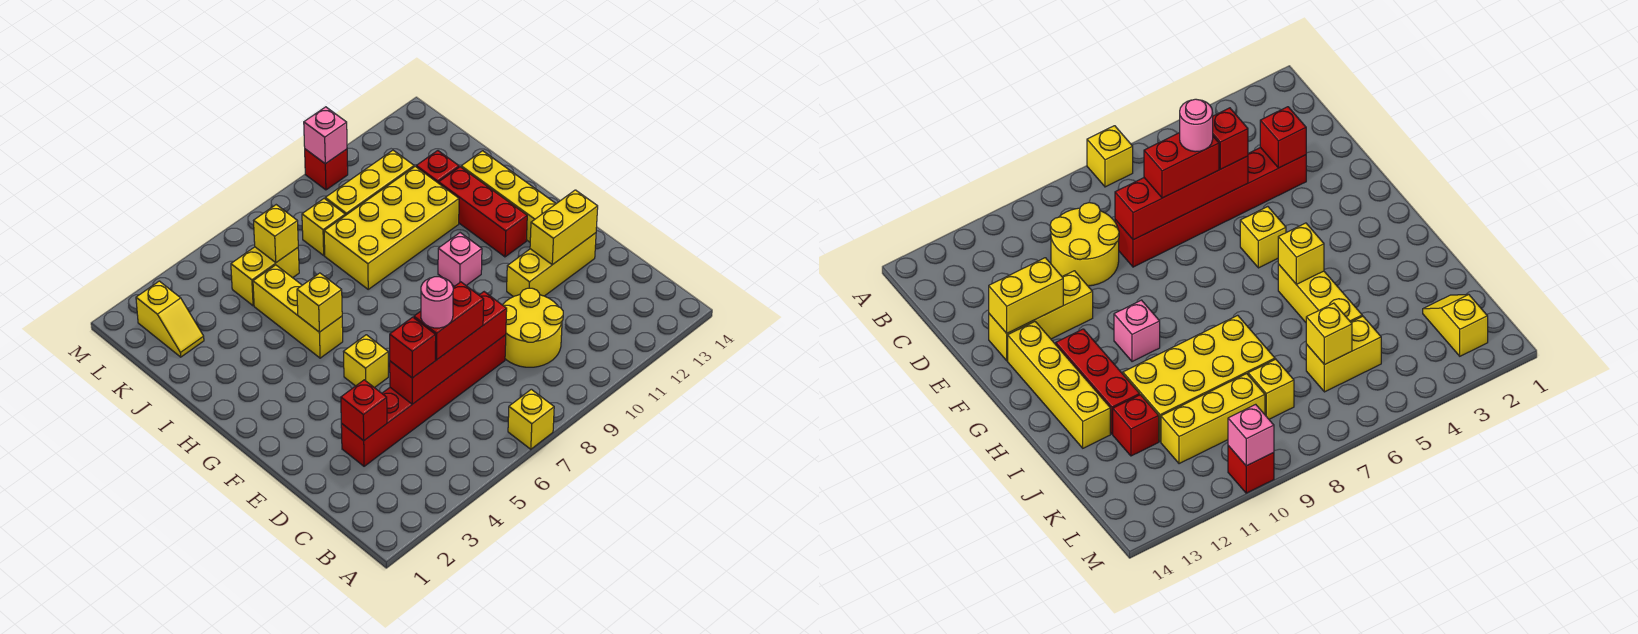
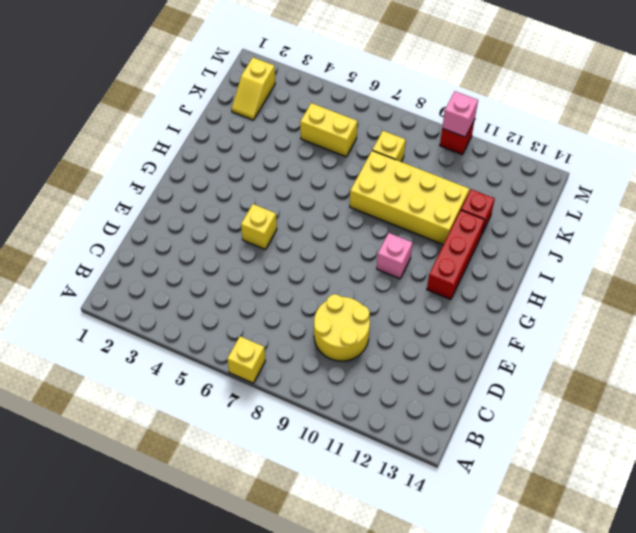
none -> red 1x6 brick [341,335,506,466]
none -> yellow 1x3 brick [507,233,596,297]
none -> yellow 1x4 brick [461,151,556,242]

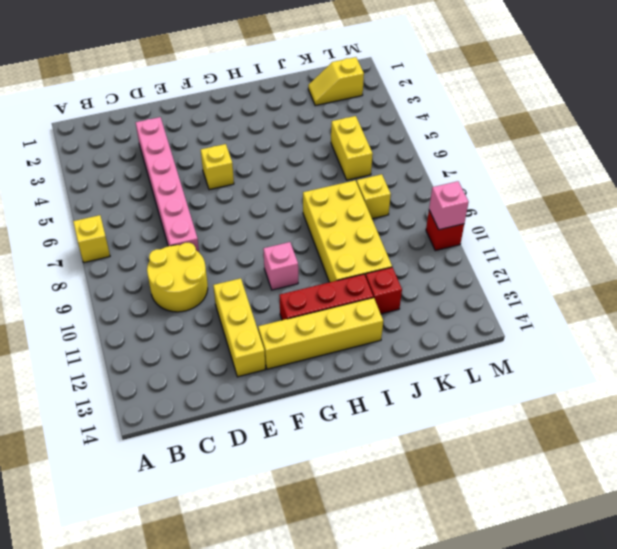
pink 1x6 brick [136,117,199,252] -> red 1x6 brick [341,335,506,466]
none -> yellow 1x3 brick [253,265,343,358]
none -> yellow 1x3 brick [325,150,414,215]
none -> red 1x1 brick [341,380,387,441]

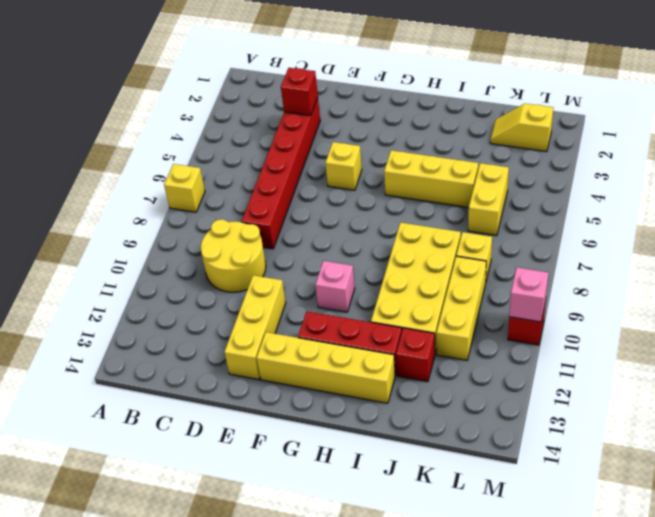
none -> red 1x4 brick [390,292,507,404]
none -> yellow 1x2 brick [530,190,598,265]
none -> yellow 1x1 brick [297,273,342,332]

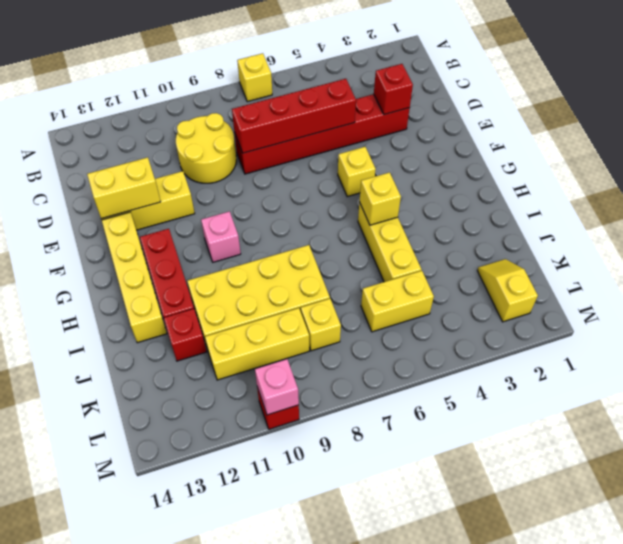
none -> yellow 1x1 brick [254,205,298,263]
none -> red 1x1 brick [390,317,436,378]
none -> red 1x2 brick [414,282,484,360]

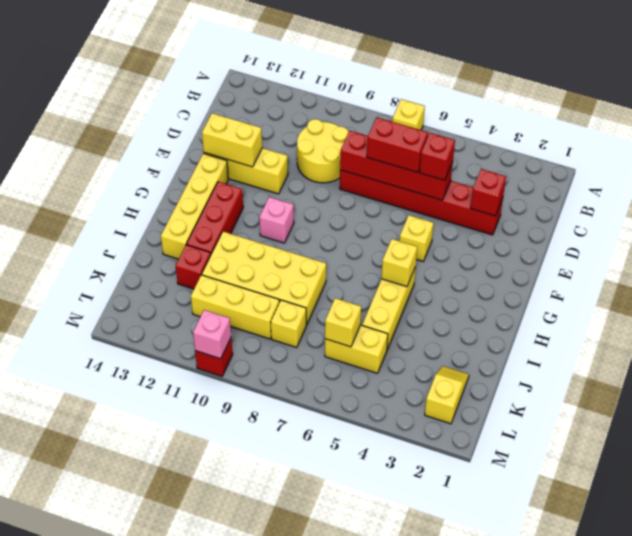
none -> pink 1x1 round brick [421,277,453,328]

